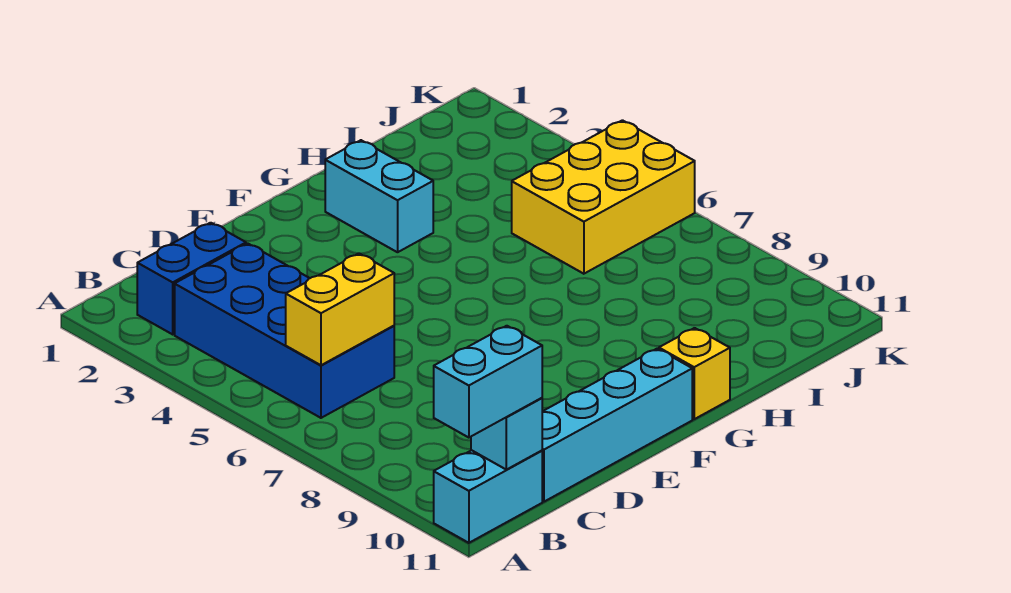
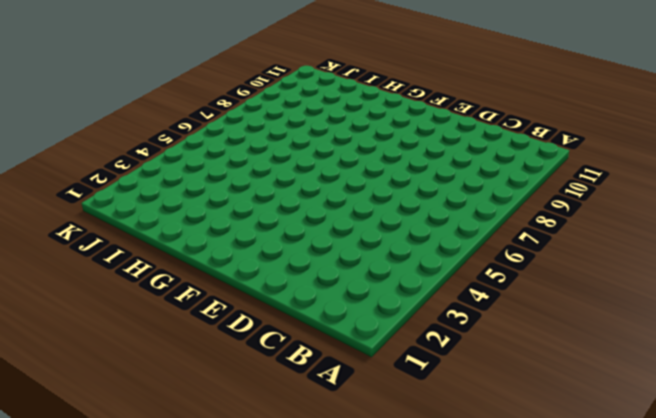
none -> cyan 1x2 brick [434,450,542,543]
none -> blue 1x2 brick [137,223,246,334]

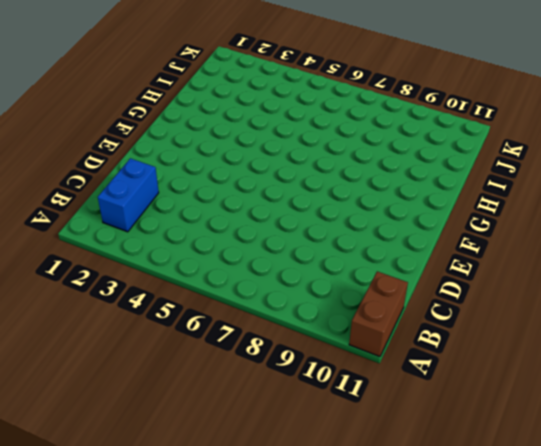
brown 1x2 brick [349,271,408,357] -> cyan 1x2 brick [434,450,542,543]
none -> blue 2x4 brick [175,243,394,418]
none -> cyan 1x4 brick [542,349,692,502]

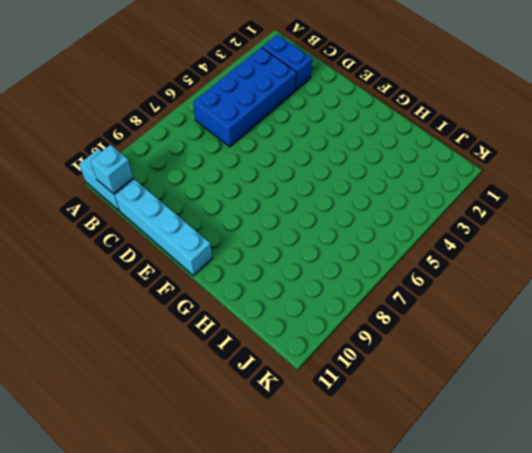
none -> cyan 1x2 brick [325,140,433,252]
none -> yellow 1x1 brick [659,328,730,419]

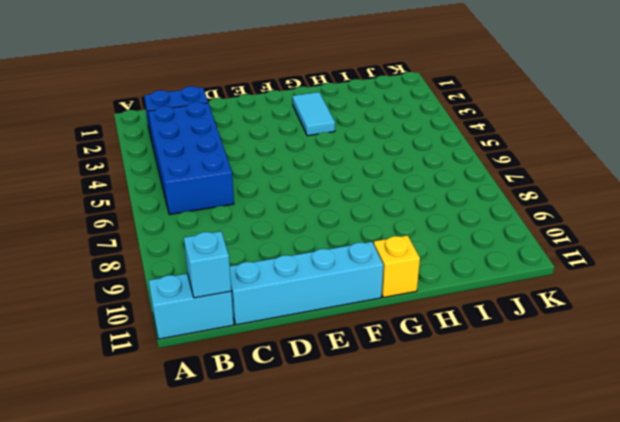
cyan 1x2 tile [293,92,335,136] -> cyan 1x2 brick [325,140,433,252]
none -> yellow 2x3 brick [512,120,695,274]
none -> yellow 1x2 brick [286,253,394,365]

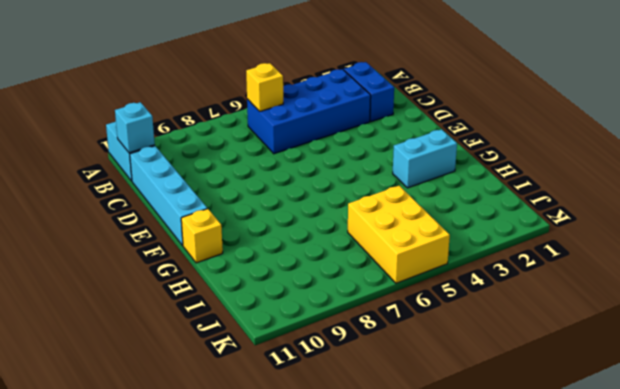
yellow 1x1 brick [246,63,283,111] -> yellow 1x2 brick [286,253,394,365]
none -> cyan 1x2 brick [434,326,542,438]

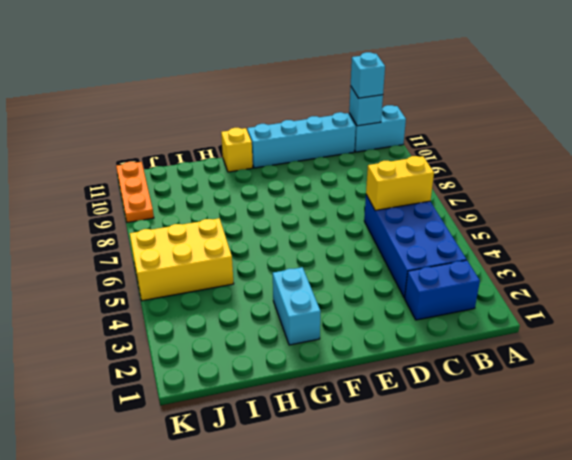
cyan 1x1 brick [351,52,385,98] -> cyan 1x2 brick [434,326,542,438]
orange 1x3 plate [116,162,154,223] -> none

